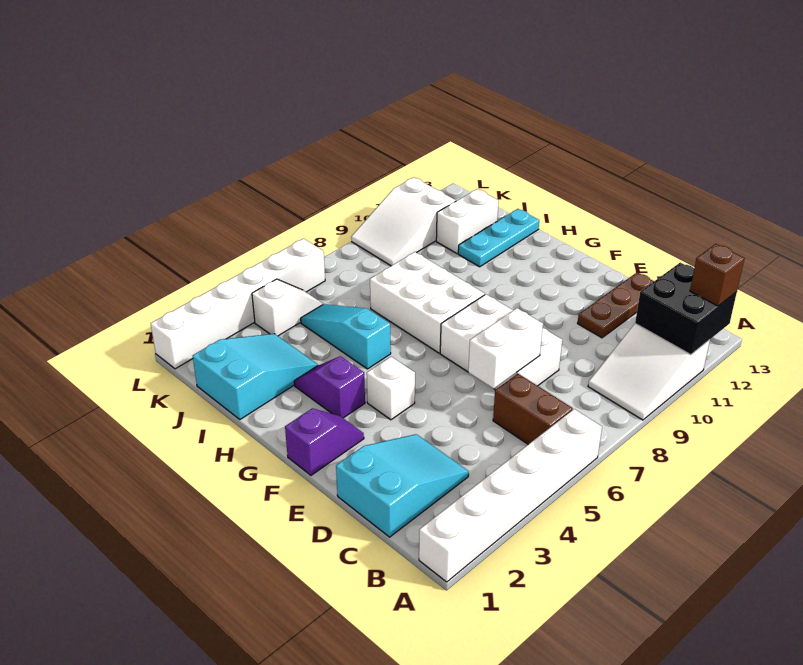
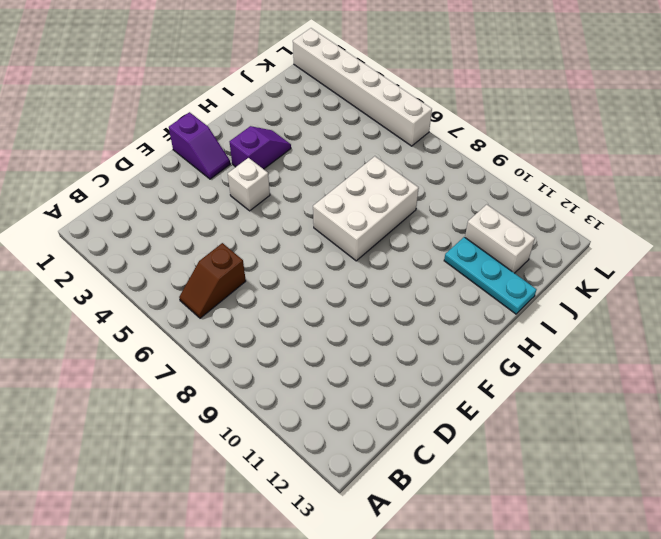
brown 1x2 slope [179,243,246,318] -> brown 1x2 brick [493,374,573,444]
none -> white 1x6 brick [419,409,602,582]
none -> white 2x3 slope [588,324,710,420]
none -> cyan 2x3 slope [336,434,469,537]

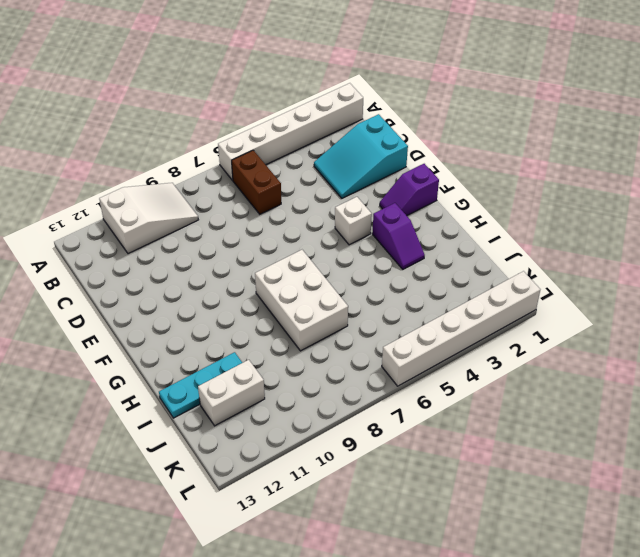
none -> white 2x3 brick [440,294,562,390]
none -> brown 1x3 plate [577,272,654,338]
none -> cyan 1x3 slope [301,304,391,369]

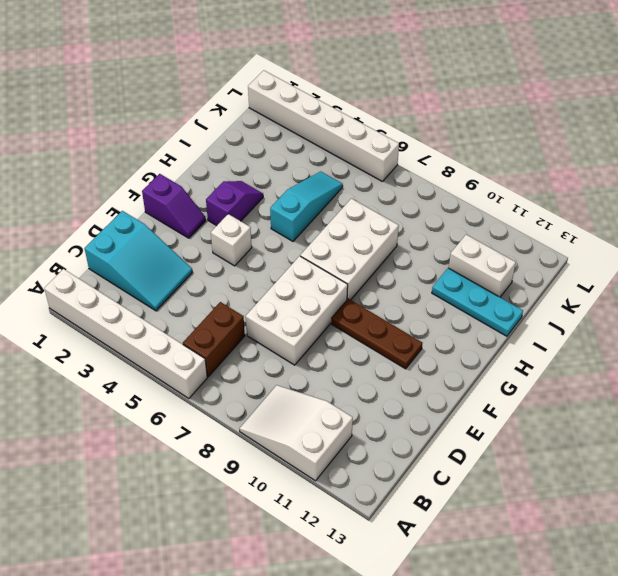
brown 1x3 plate [332,299,422,369] -> brown 1x3 plate moved to [577,272,654,338]
none -> cyan 2x3 slope [193,334,318,419]
none -> white 1x2 slope [252,279,323,336]
none -> white 2x3 slope [351,177,456,266]

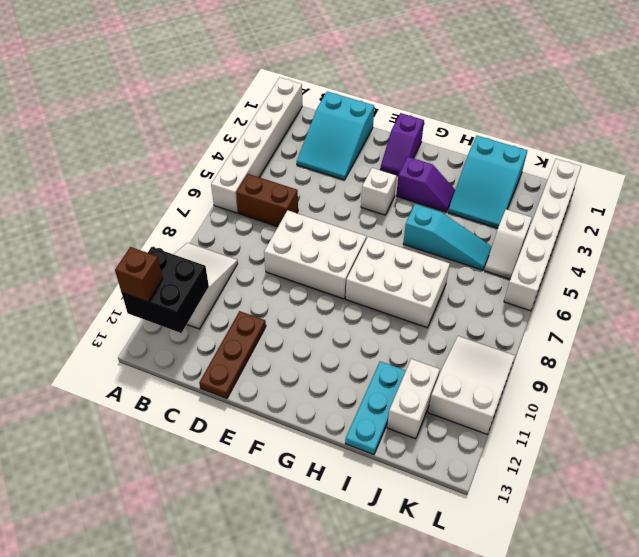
none -> white 1x2 brick [468,308,543,389]

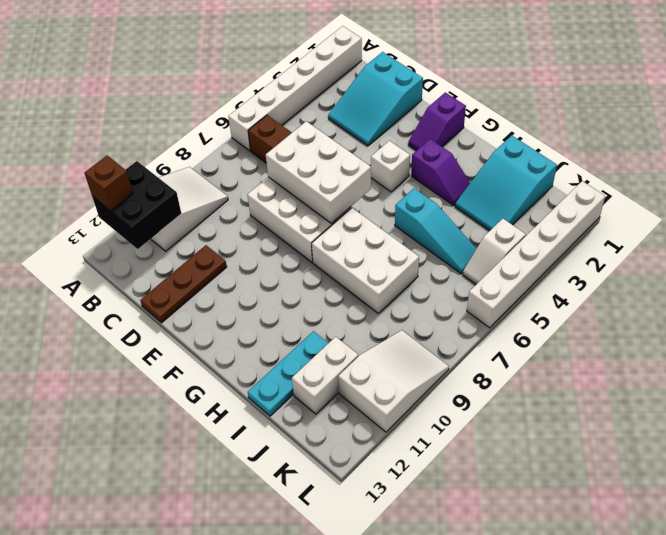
white 2x3 brick [266,121,371,224] -> white 1x2 brick [468,308,543,389]

